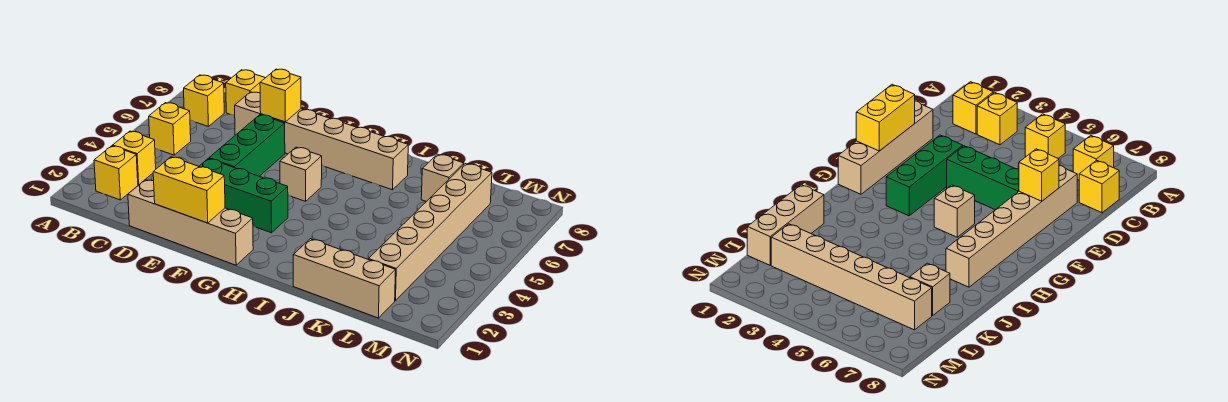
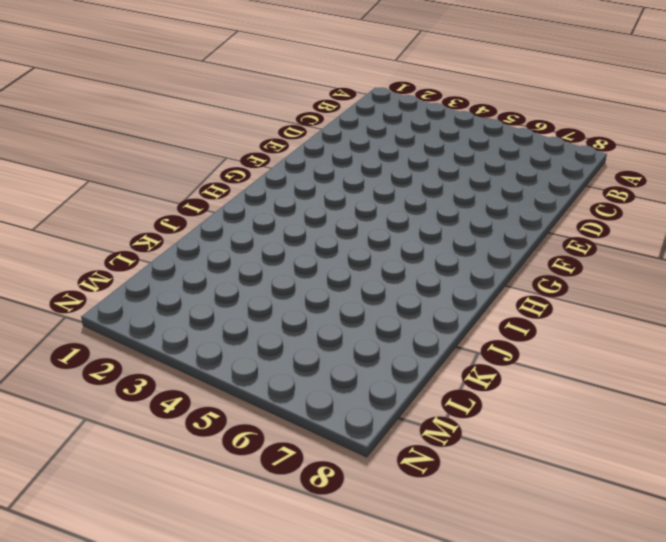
none -> yellow 1x1 brick [94,146,138,200]
none -> yellow 1x1 brick [113,131,156,185]
none -> yellow 1x1 brick [149,103,191,155]

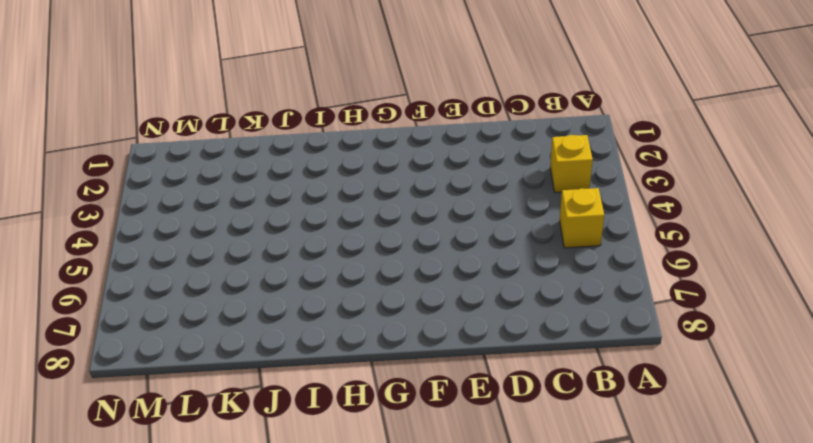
none -> yellow 1x1 brick [94,146,138,200]
none -> yellow 1x1 brick [184,75,224,126]
none -> yellow 1x1 brick [226,70,265,115]

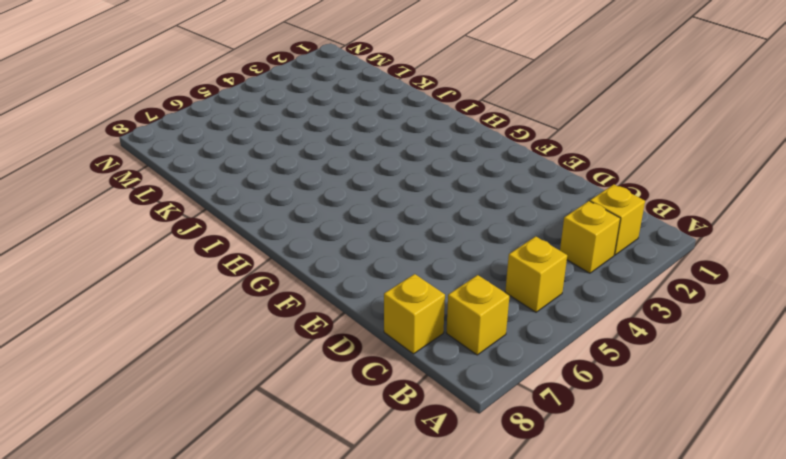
none -> tan 1x4 brick [128,180,253,265]
none -> tan 1x6 brick [235,92,408,190]
none -> green 1x3 brick [199,159,288,233]

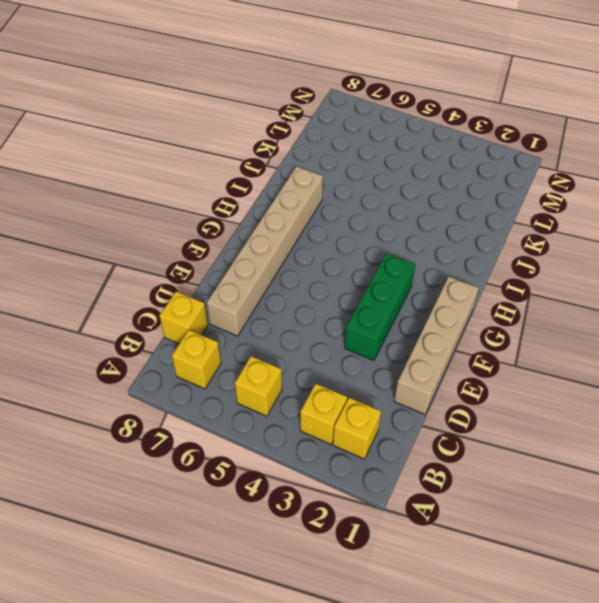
none -> green 1x3 brick [209,115,285,176]
none -> tan 1x1 brick [280,147,322,201]
none -> tan 1x3 brick [293,239,396,318]

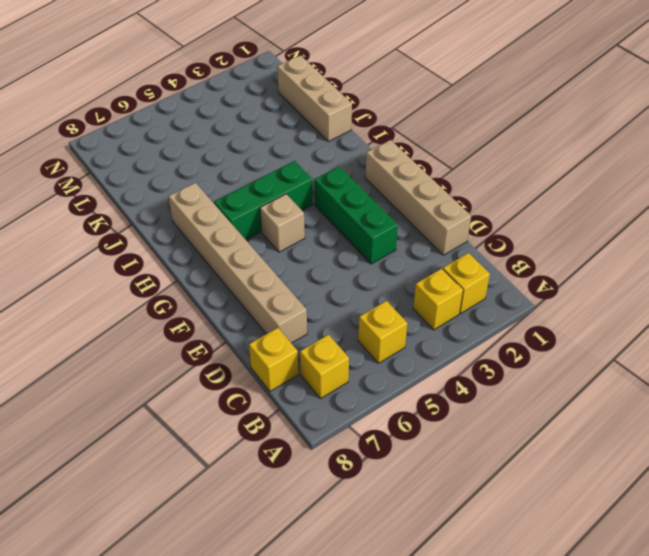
green 1x3 brick [214,161,313,240] -> green 1x3 brick moved to [209,115,285,176]
none -> tan 1x1 brick [421,154,464,202]
none -> tan 1x6 brick [369,164,492,301]
none -> yellow 1x2 brick [153,157,225,223]

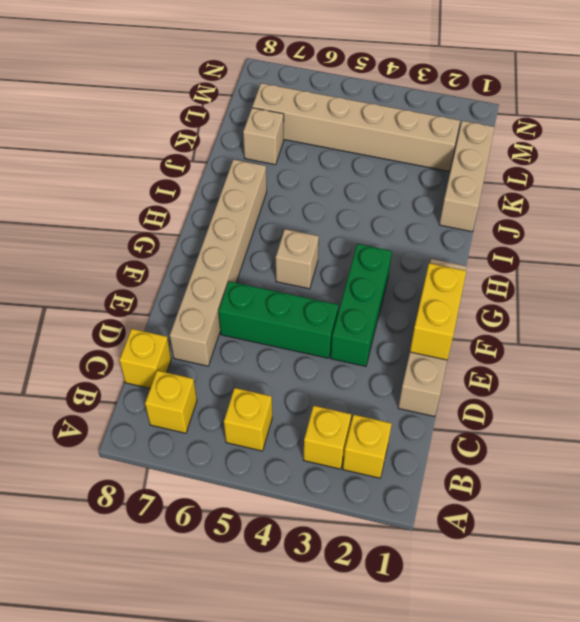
none -> yellow 1x1 brick [260,69,301,122]

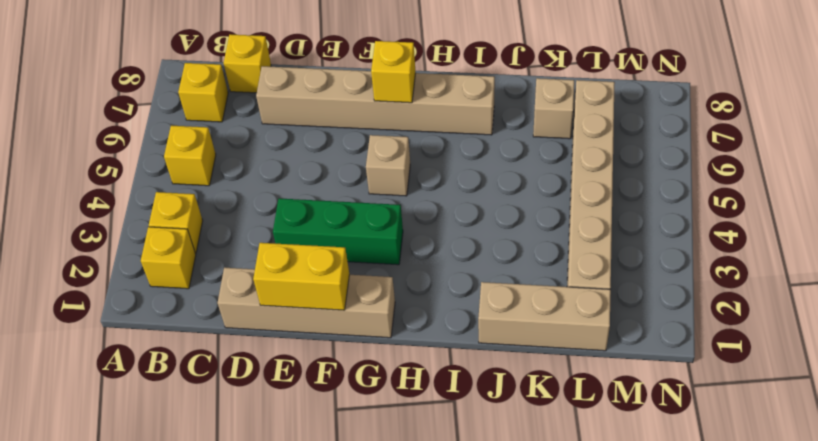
yellow 1x1 brick [371,41,416,103] -> yellow 1x1 brick moved to [260,69,301,122]
none -> green 1x3 brick [209,115,285,176]

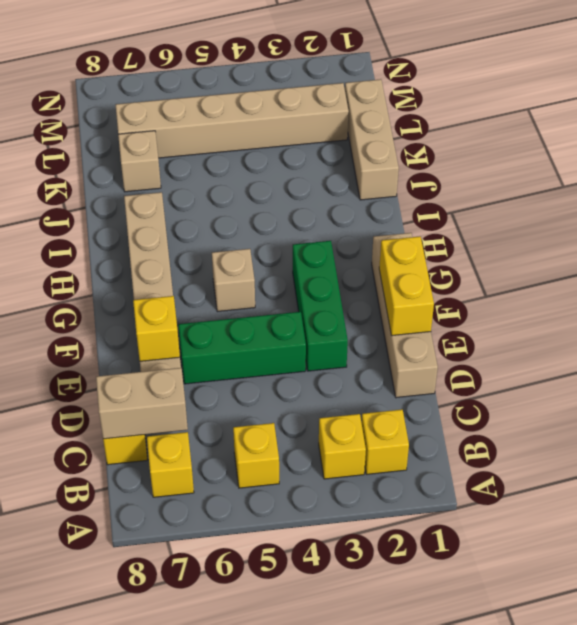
tan 1x2 brick [96,368,188,439] -> none

